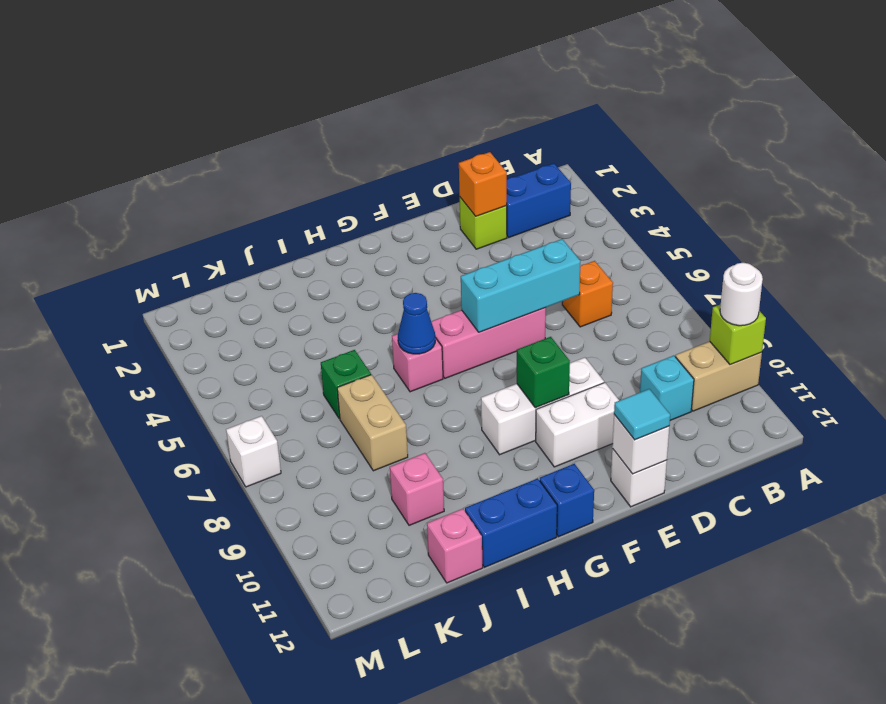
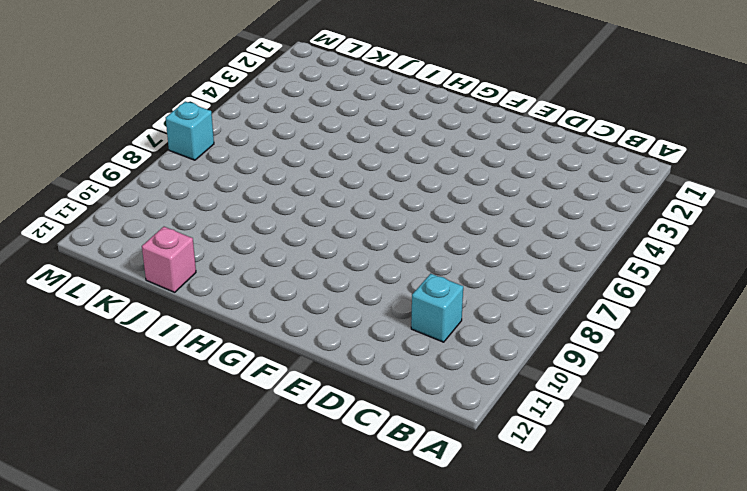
cyan 1x1 brick [166,102,214,160] -> white 1x1 brick [226,416,281,487]
none -> tan 1x2 brick [676,341,762,411]
none -> blue 1x2 brick [507,164,571,238]
none -> orange 1x1 brick [562,261,613,327]

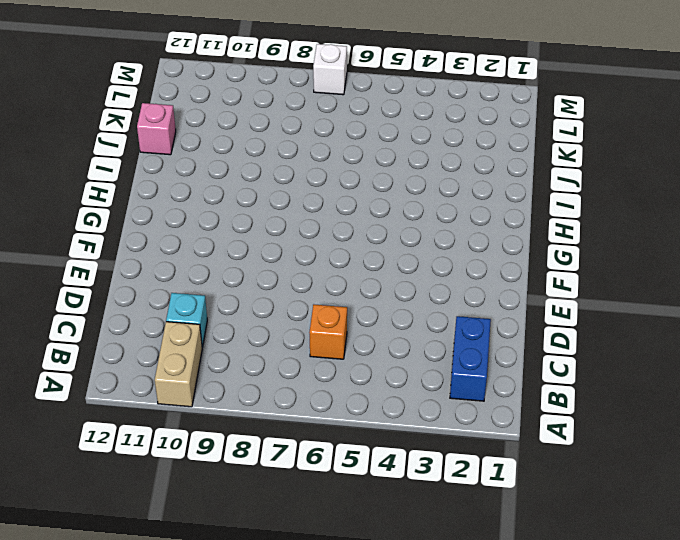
none -> lime 1x1 brick [460,198,507,249]
none -> pink 1x3 brick [431,308,546,378]
none -> white 1x3 brick [481,358,604,455]

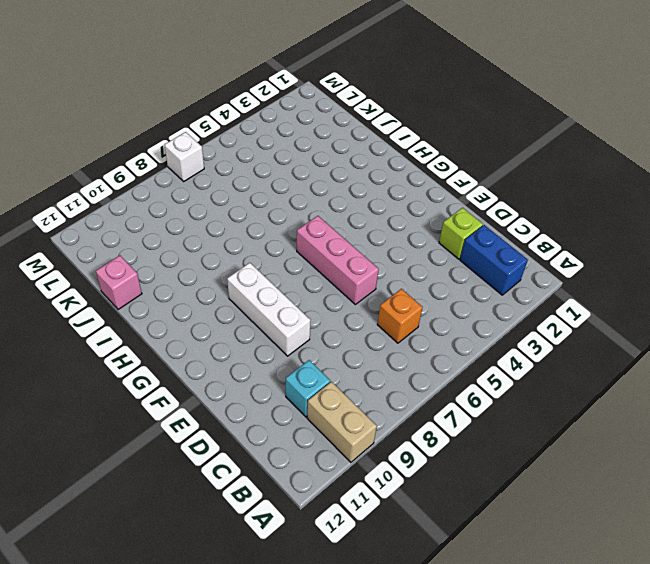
none -> white 1x2 brick [536,383,619,467]
none -> white 1x1 brick [611,449,667,507]
none -> blue 1x1 brick [540,464,594,537]

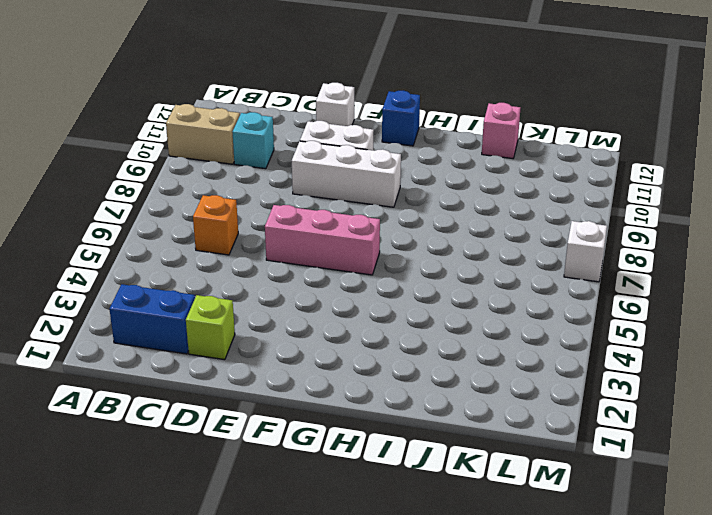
none -> pink 1x1 brick [392,334,443,392]
none -> blue 1x2 brick [465,478,557,567]
none -> green 1x1 brick [321,350,371,419]

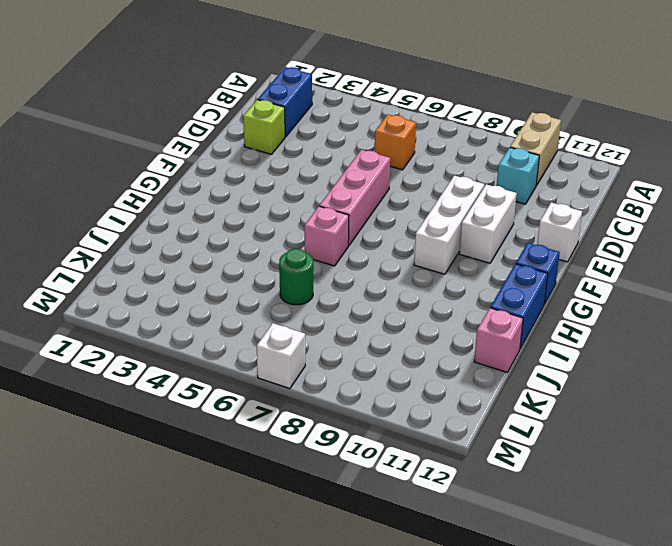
green 1x1 round brick [279,249,313,305] -> green 1x1 brick [321,350,371,419]
none -> tan 1x2 brick [337,375,408,471]
none -> pink 1x1 brick [390,453,444,525]
none -> lime 1x1 brick [710,304,766,365]

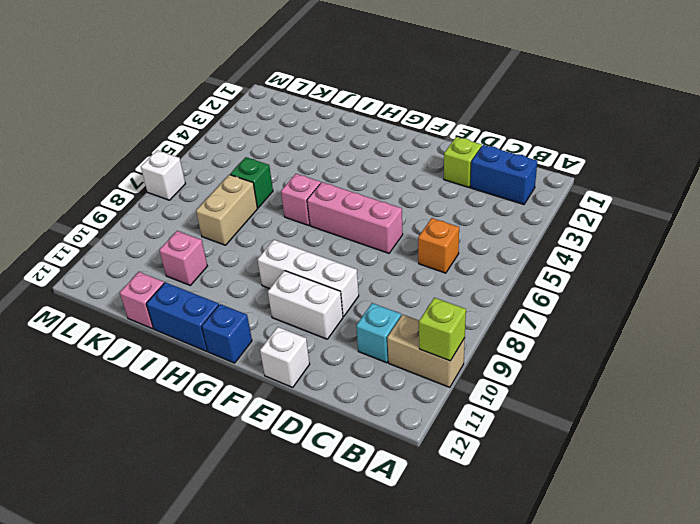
none -> orange 1x1 brick [459,152,507,216]
none -> cyan 1x3 brick [461,239,580,332]
none -> white 1x1 brick [612,414,669,474]

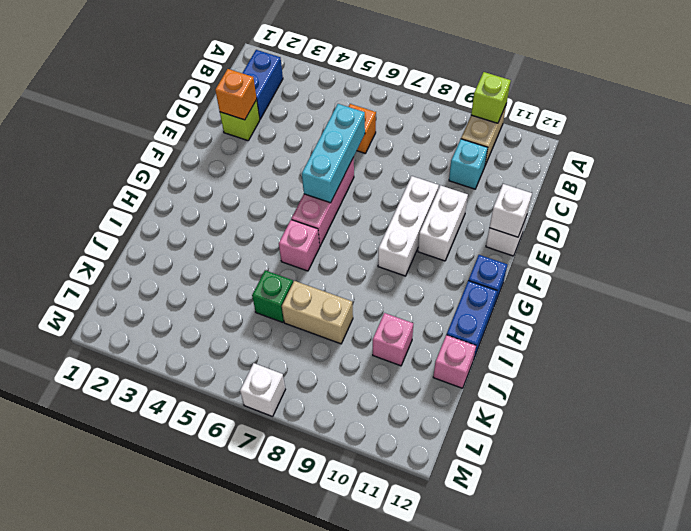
none -> green 1x1 brick [517,337,570,408]
none -> blue 1x1 cone [398,293,435,354]
none -> white 1x1 round brick [720,263,763,326]

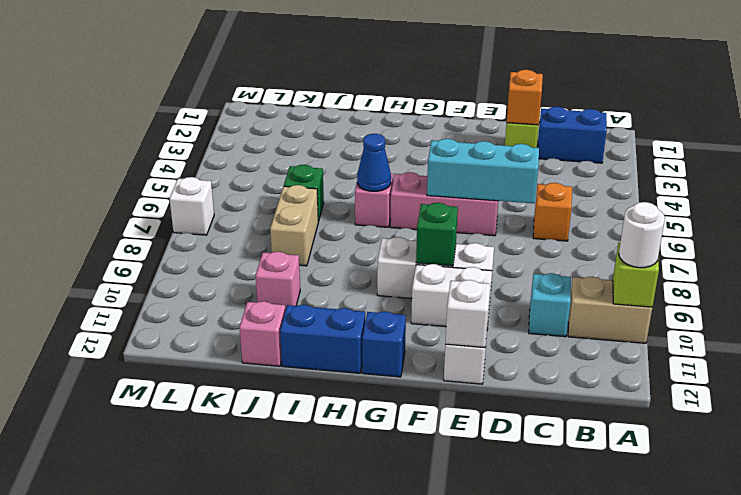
none -> cyan 1x1 tile [614,389,670,440]

